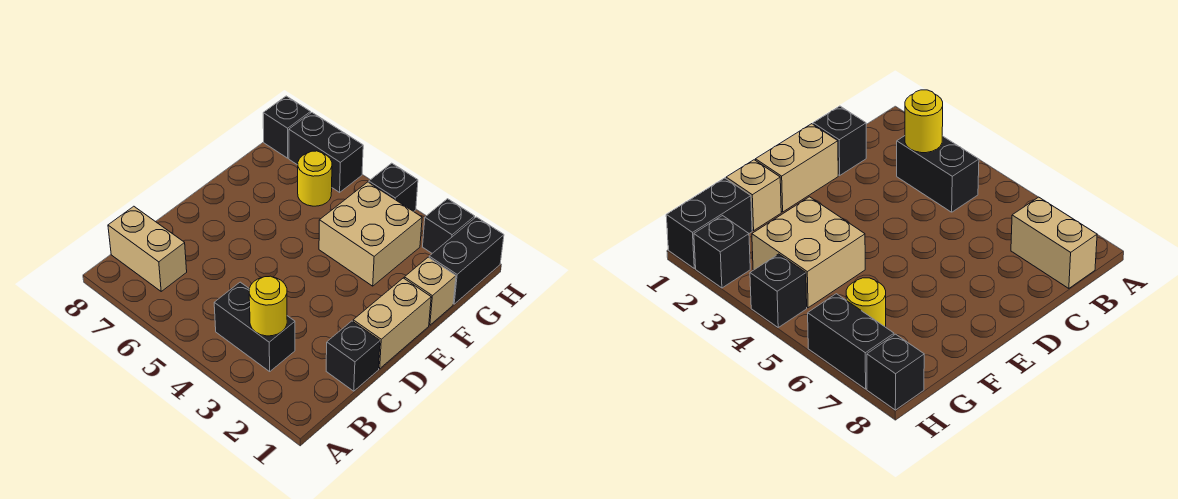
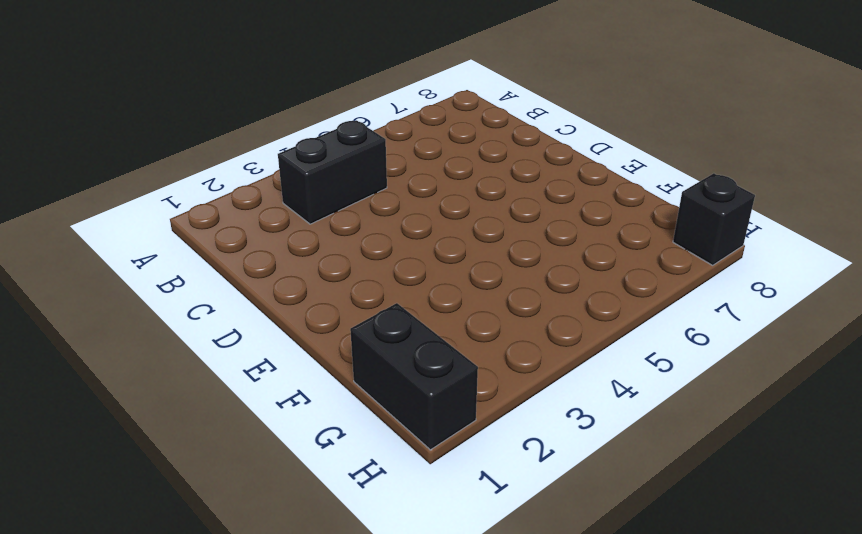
none -> tan 1x2 brick [108,206,187,291]
none -> black 1x1 brick [326,321,380,391]
none -> tan 1x2 brick [353,278,431,369]

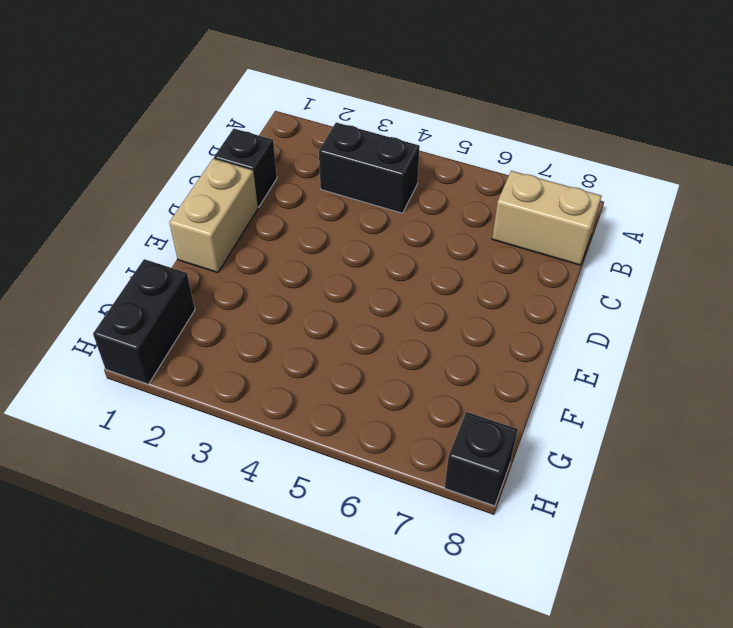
none -> tan 1x1 brick [404,257,456,325]
none -> tan 2x2 brick [319,182,422,286]
none -> yellow 1x1 round brick [298,151,332,206]

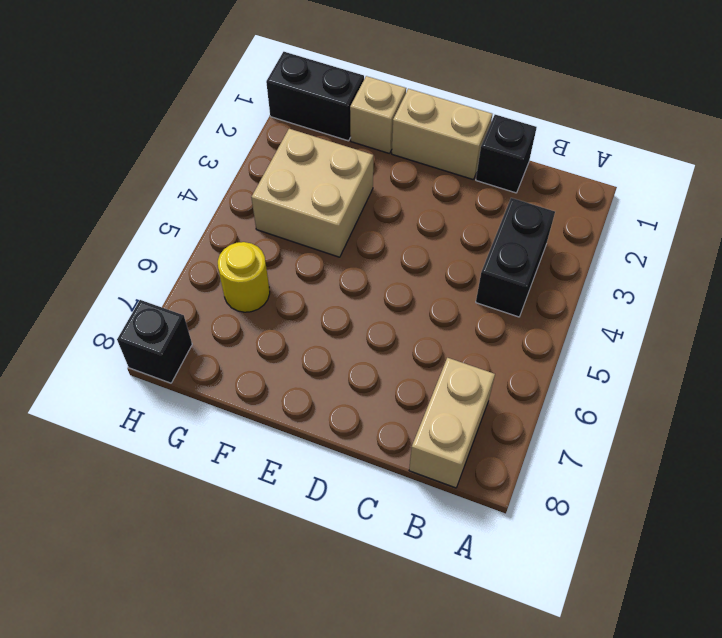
none -> black 1x1 brick [423,199,475,253]
none -> black 1x1 brick [369,163,418,212]
none -> black 1x2 brick [289,113,363,192]

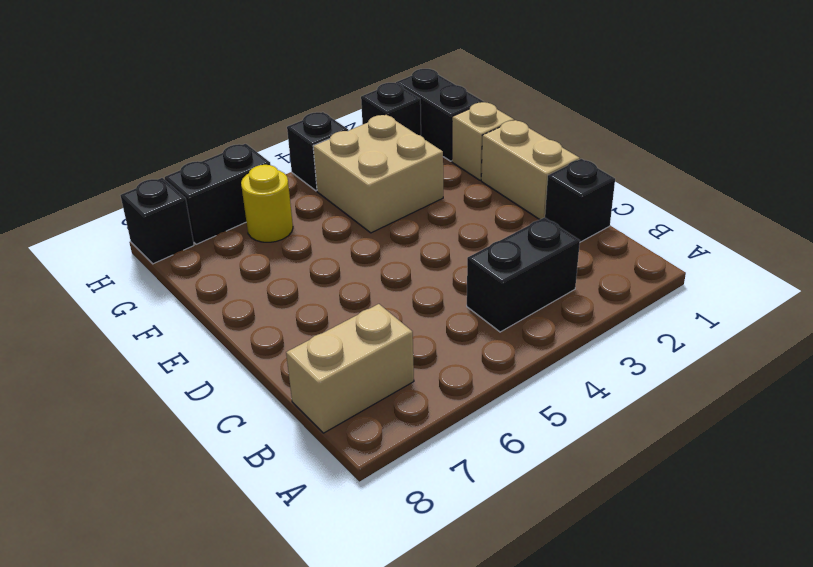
none -> yellow 1x1 round brick [249,276,287,336]

